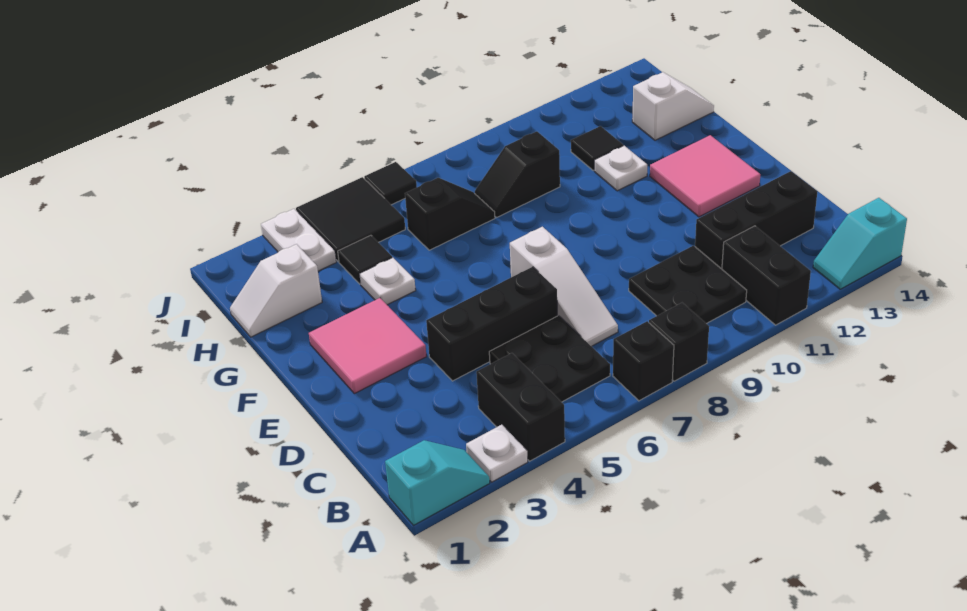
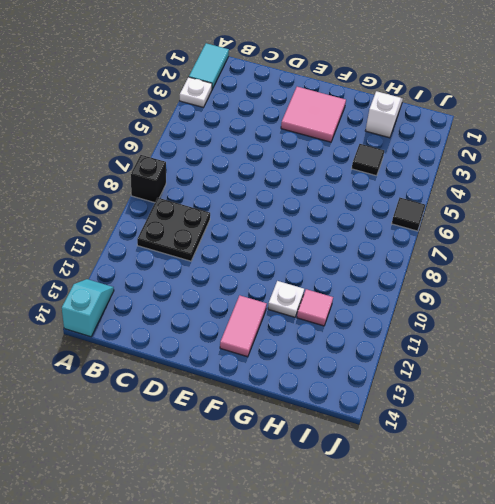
cyan 1x2 tile [189,43,229,89] -> cyan 1x2 slope [385,440,490,525]
pink 1x2 tile [220,295,267,357] -> pink 2x2 tile [650,135,760,217]
pink 1x1 tile [297,289,333,326] -> black 1x1 tile [571,126,623,170]
none -> black 1x2 brick [476,353,565,461]
none -> black 1x1 brick [613,321,674,401]
none -> black 1x2 brick [722,226,811,325]

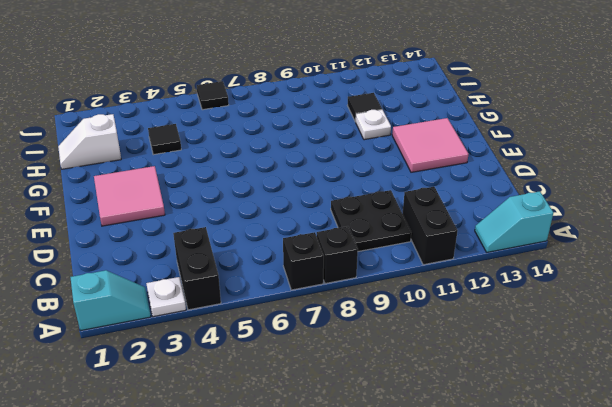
none -> black 2x2 plate [489,316,610,402]
none -> white 1x3 slope [510,227,618,346]
none -> black 1x3 brick [695,171,818,269]

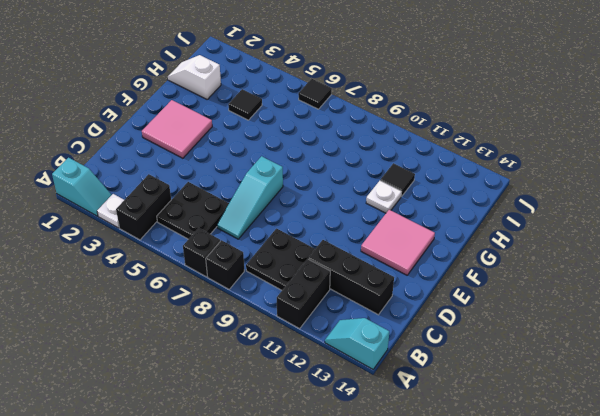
cyan 1x3 slope [217,156,283,239] -> white 1x3 slope [510,227,618,346]
none -> black 1x3 brick [426,267,557,381]
none -> white 1x1 plate [359,258,416,305]
none -> black 1x2 slope [405,178,495,250]

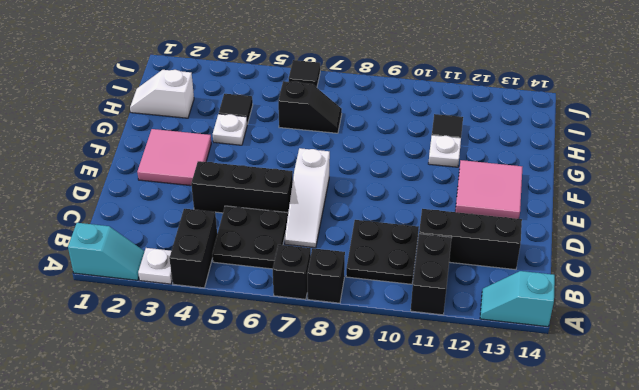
none -> black 1x2 slope [475,131,560,218]
none -> white 1x2 slope [632,72,714,140]
none -> white 1x2 plate [261,209,336,271]

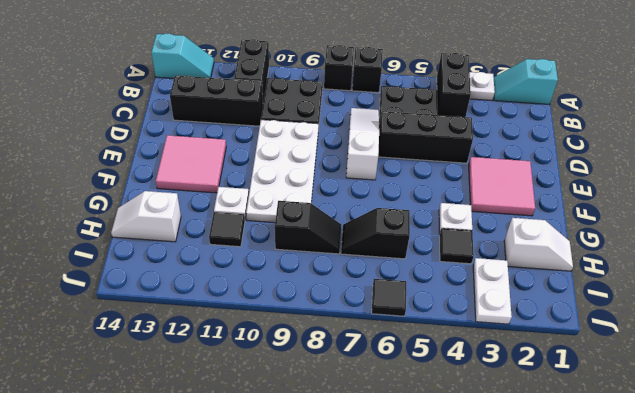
white 2x4 plate [246,120,319,223] -> none
none -> black 2x2 tile [296,177,405,262]

